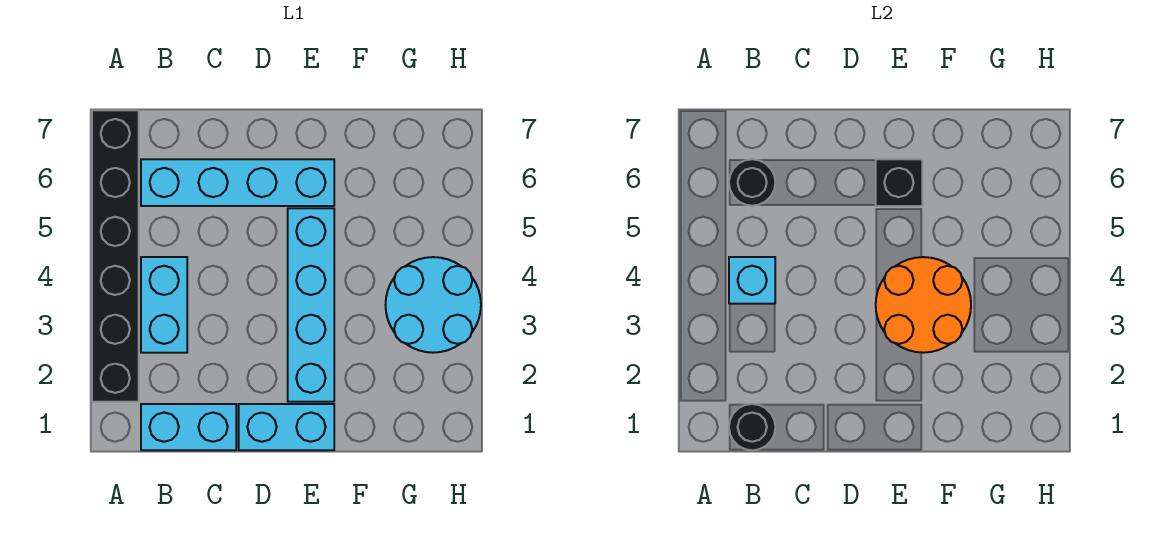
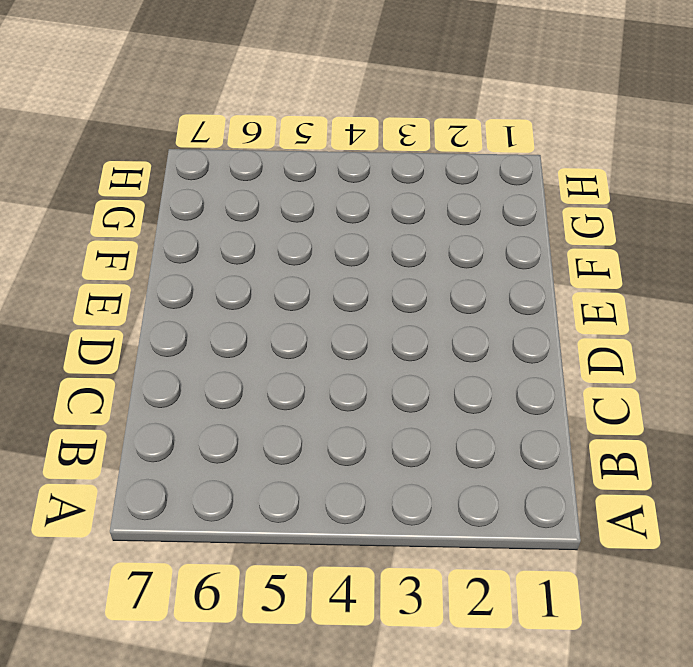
none -> black 1x6 brick [92,110,139,402]
none -> cyan 1x2 brick [141,404,236,450]
none -> cyan 1x2 brick [141,257,187,353]

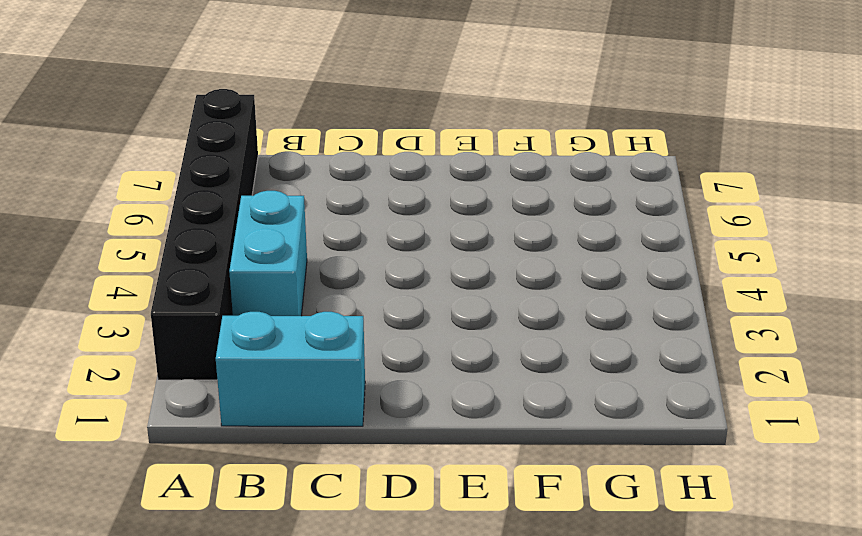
none -> cyan 1x4 brick [141,159,334,206]
none -> cyan 1x2 brick [239,404,334,450]
none -> cyan 1x4 brick [288,208,334,402]

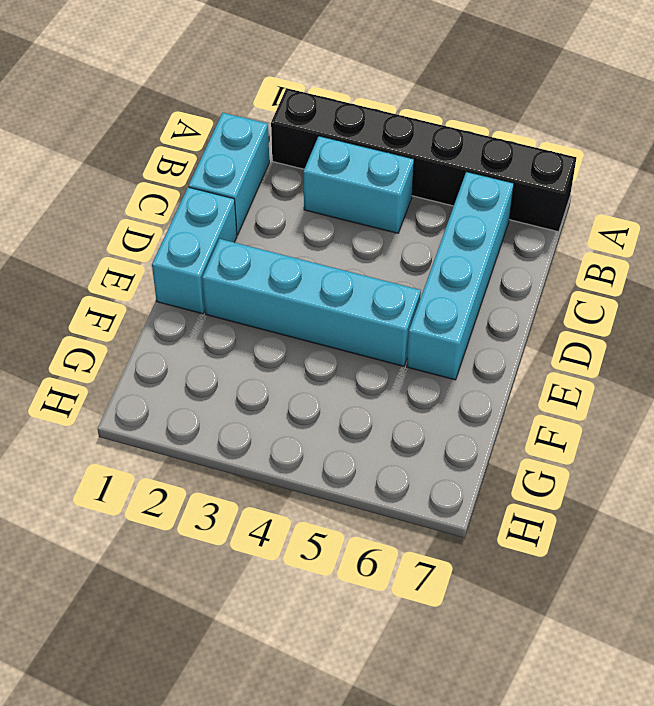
none -> cyan 2x2 round brick [386,257,481,353]
none -> black 1x1 round brick [729,404,775,450]
none -> cyan 1x1 brick [729,257,775,304]

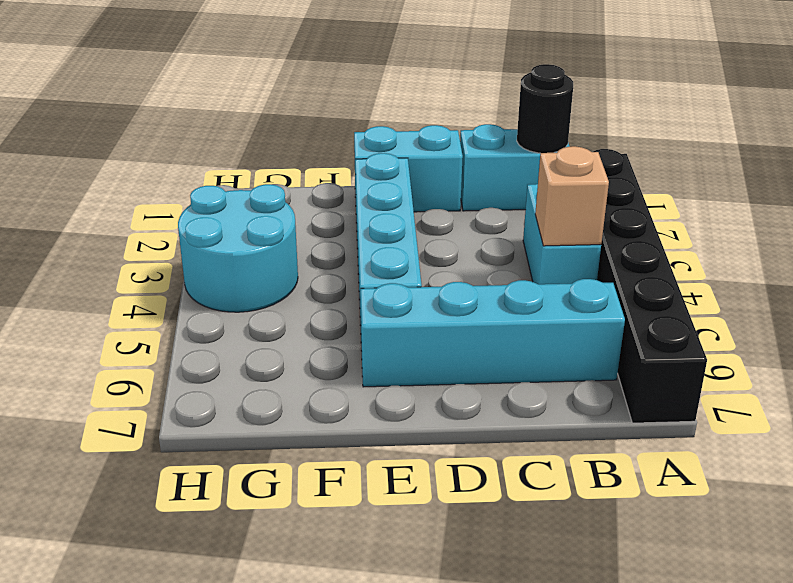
tan 1x1 brick [535,146,609,246] -> cyan 1x1 brick [729,257,775,304]
none -> black 1x1 round brick [729,159,775,206]
none -> orange 2x2 round brick [876,257,971,353]
none -> black 1x1 brick [876,159,922,206]

